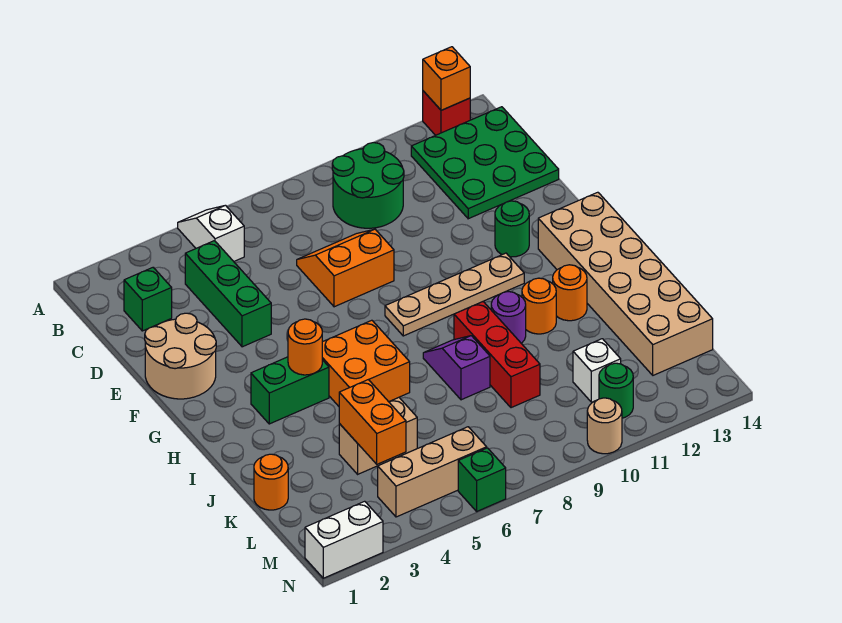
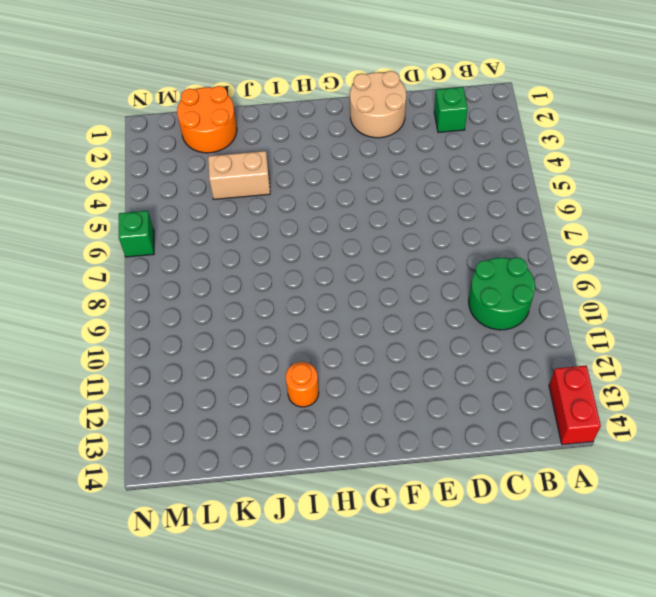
red 1x2 brick [549,366,601,445] -> red 1x1 brick [423,91,470,135]
tan 1x2 brick [208,151,270,199] -> tan 1x2 brick turned to [339,397,417,474]
orange 2x2 round brick [177,86,237,153] -> orange 1x1 round brick [254,454,288,510]
none -> white 1x2 slope [178,205,244,261]
none -> green 3x3 plate [411,107,559,219]
none -> green 1x3 brick [185,241,271,347]

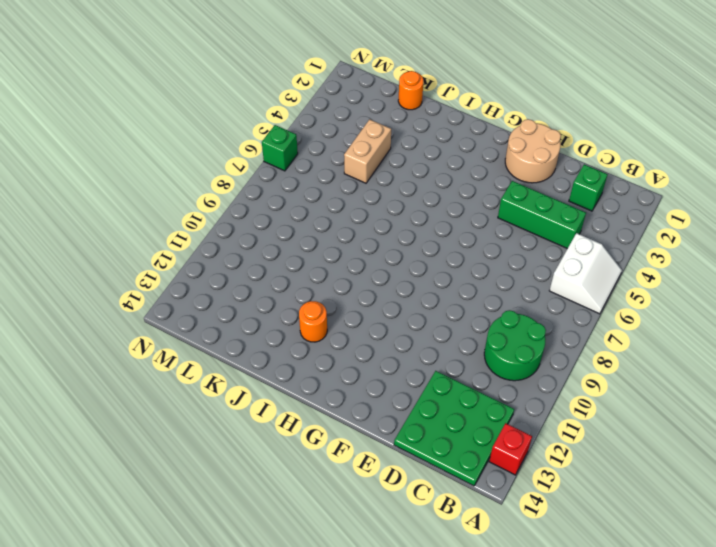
white 2x2 slope [549,233,622,314] -> white 1x2 slope [178,205,244,261]
none -> orange 2x2 slope [297,229,394,307]
none -> green 1x1 round brick [495,201,529,257]
none -> tan 1x4 plate [385,253,524,336]

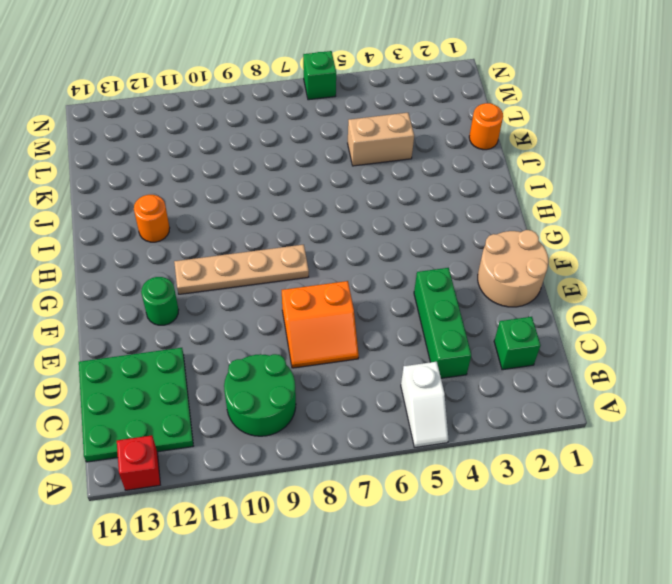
none -> tan 2x6 brick [538,192,713,375]
none -> green 1x2 brick [251,357,329,424]
none -> orange 2x2 brick [322,320,410,406]

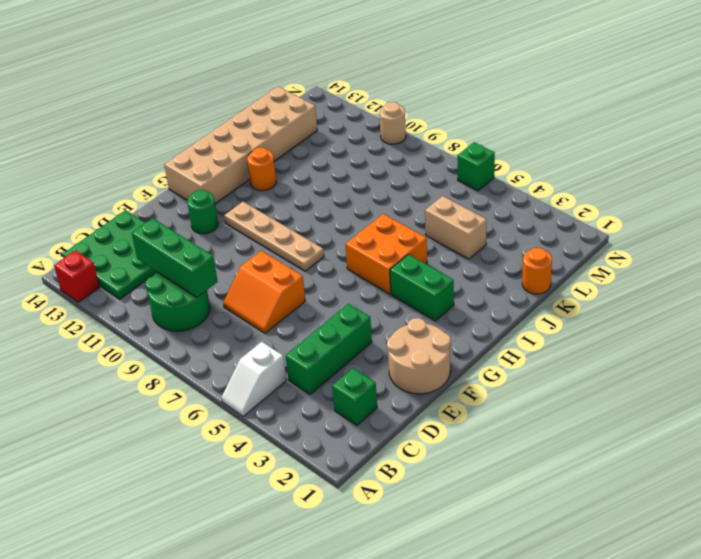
green 1x3 brick [132,218,218,297] -> none
none -> purple 1x2 slope [423,336,490,400]
none -> red 1x3 brick [454,302,540,408]
none -> purple 1x1 round brick [491,292,526,343]

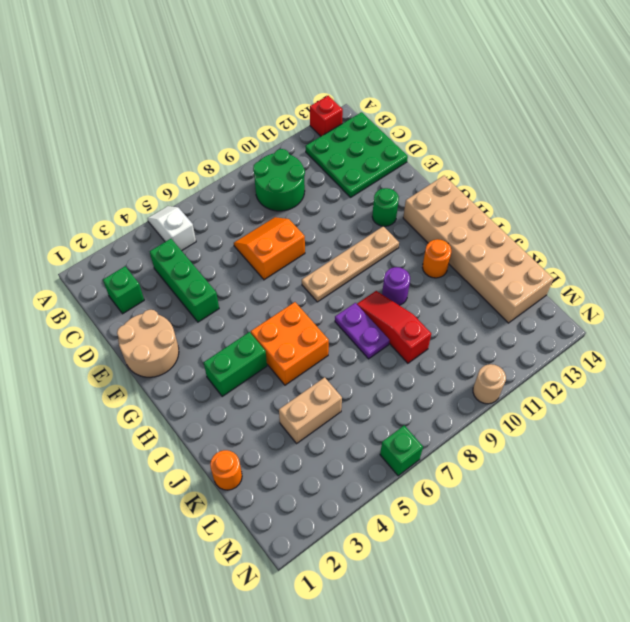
purple 1x2 plate [335,303,390,359] -> purple 1x2 slope [423,336,490,400]
red 1x3 slope [357,291,431,363] -> red 1x3 brick [454,302,540,408]
none -> orange 1x1 round brick [522,278,556,334]
none -> white 1x1 brick [573,339,621,402]
none -> tan 1x3 brick [378,427,487,517]

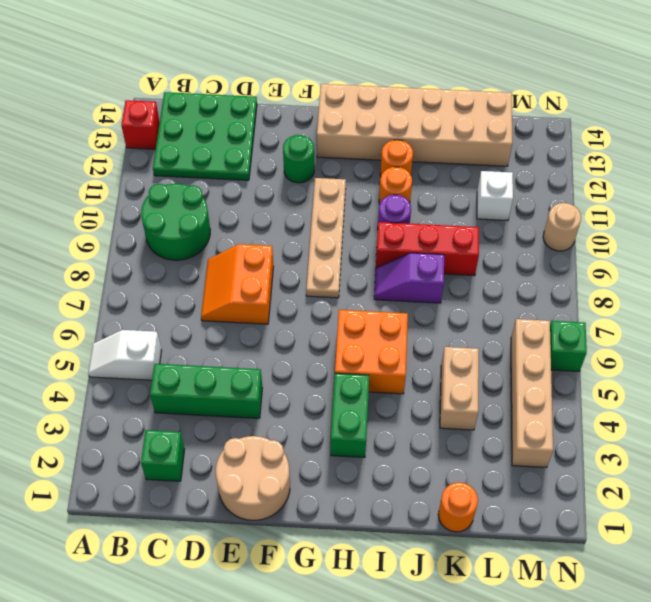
tan 1x4 brick [511,319,553,468] -> tan 1x3 brick [378,427,487,517]
none -> green 1x1 round brick [599,363,633,418]
none -> white 1x2 brick [305,501,383,578]
none -> orange 1x1 brick [423,47,470,110]

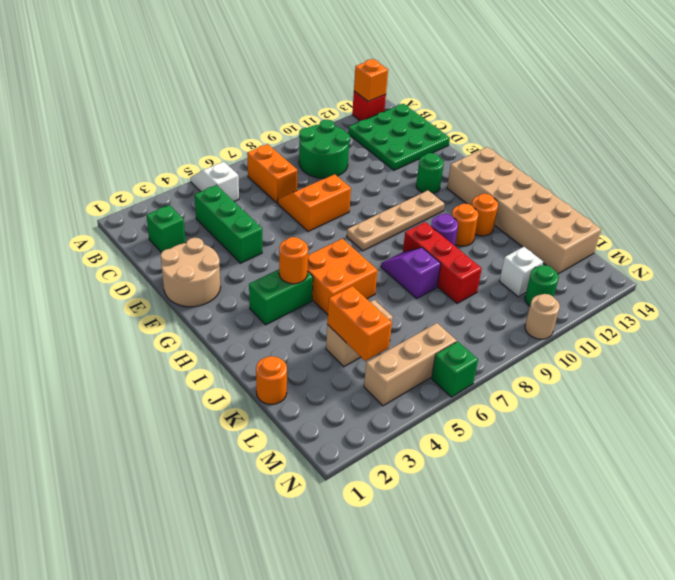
orange 1x2 brick [247,144,297,203] -> none
none -> white 1x2 brick [305,501,383,578]

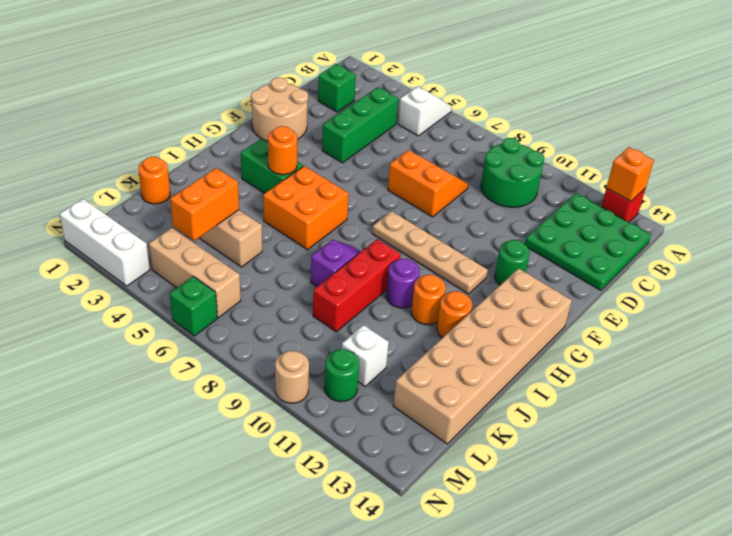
white 1x3 brick [60,199,150,286] -> white 1x2 brick [305,501,383,578]

